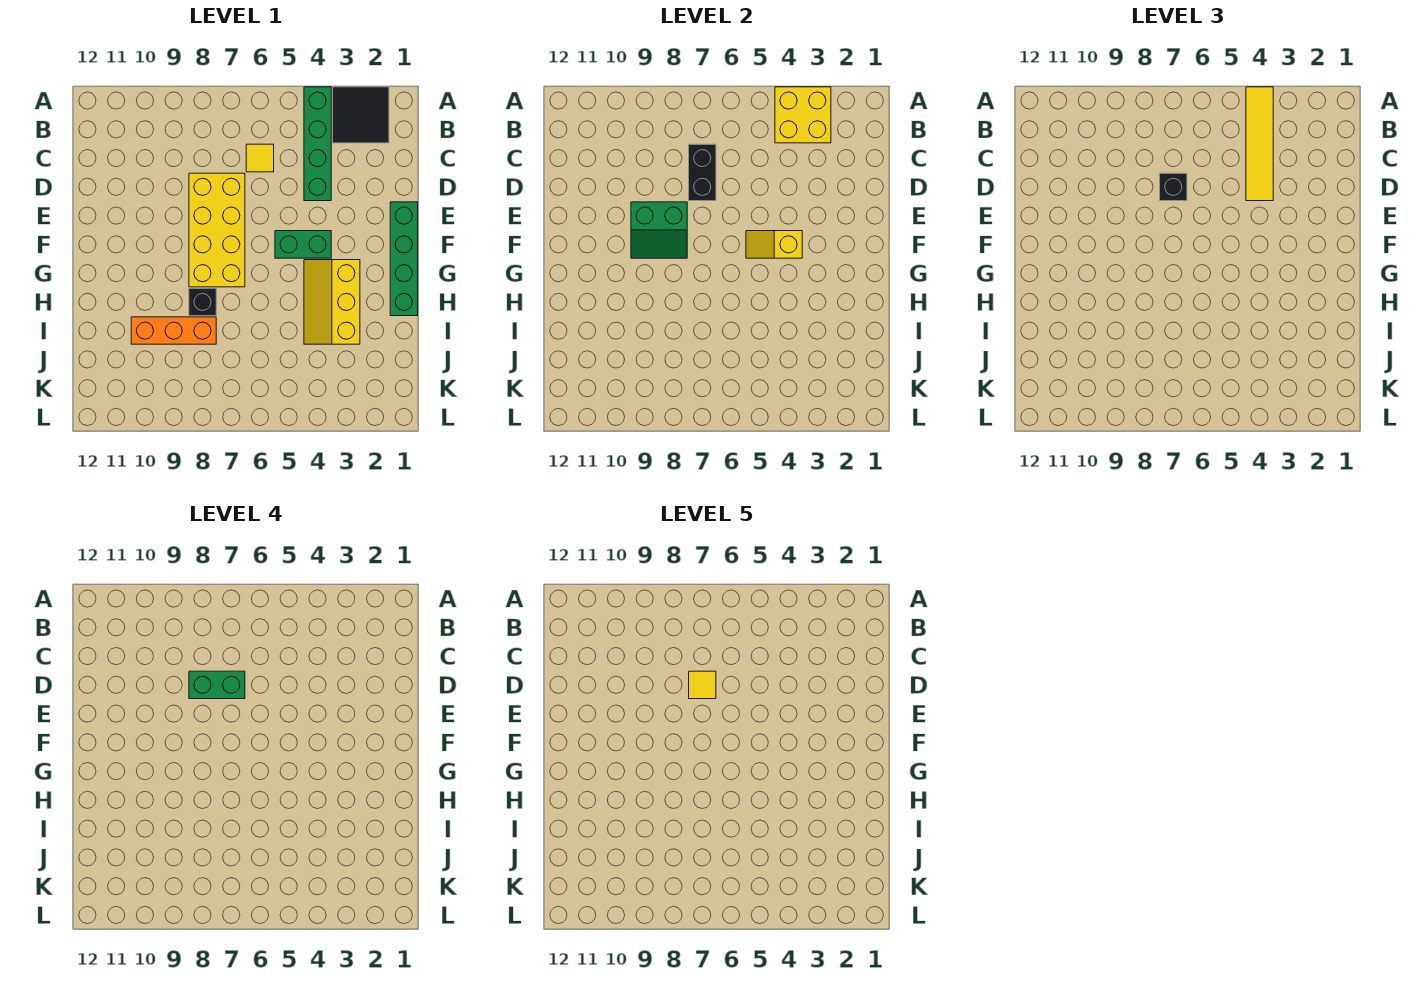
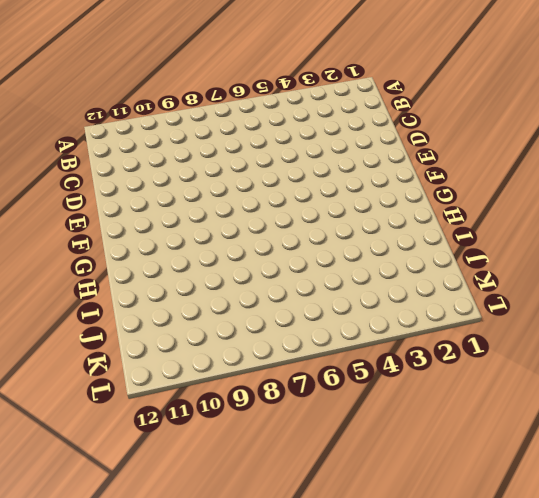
none -> black 2x2 tile [333,87,389,143]
none -> green 1x4 brick [304,87,331,201]
none -> yellow 1x1 tile [246,144,274,172]

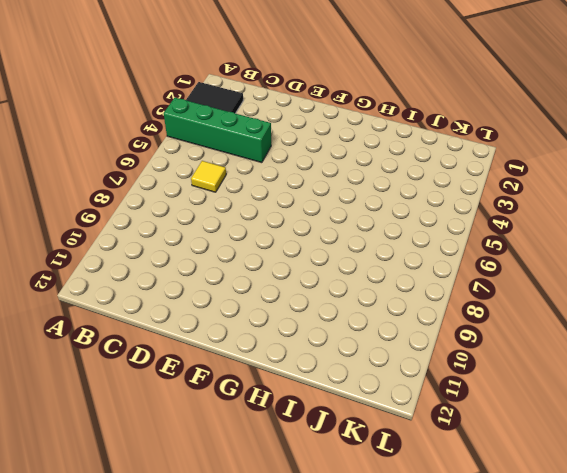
none -> yellow 2x4 brick [189,173,245,287]
none -> green 1x4 brick [390,202,418,316]
none -> green 1x2 brick [275,231,331,258]

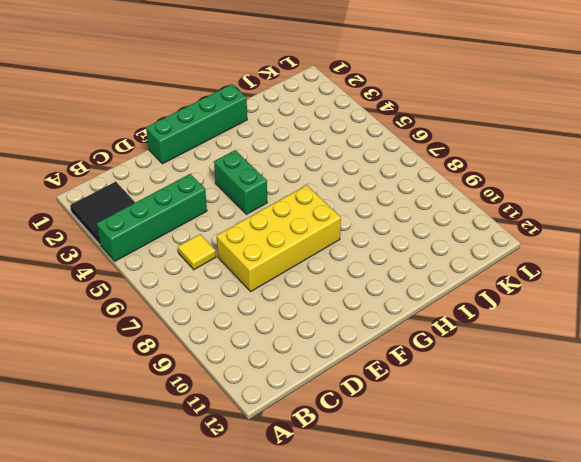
none -> yellow 2x3 slope [304,260,360,344]
none -> black 1x1 brick [189,288,216,316]
none -> orange 1x3 brick [131,317,216,344]

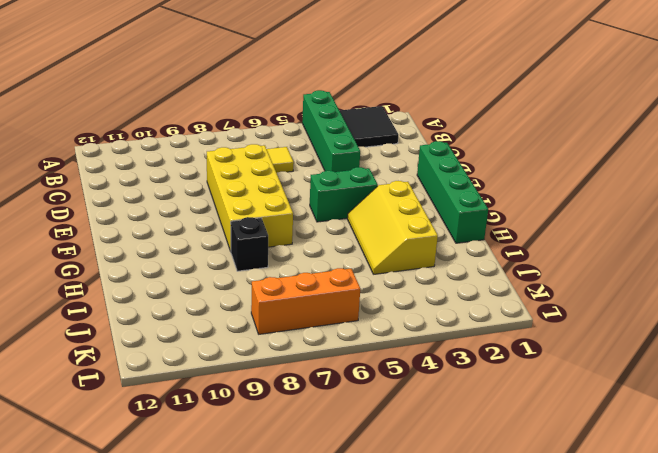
orange 1x3 brick [251,268,360,334] -> orange 1x3 brick moved to [131,317,216,344]
none -> yellow 2x2 brick [775,87,831,143]
none -> black 1x2 brick [689,144,716,201]
none -> green 2x2 slope [631,202,687,258]

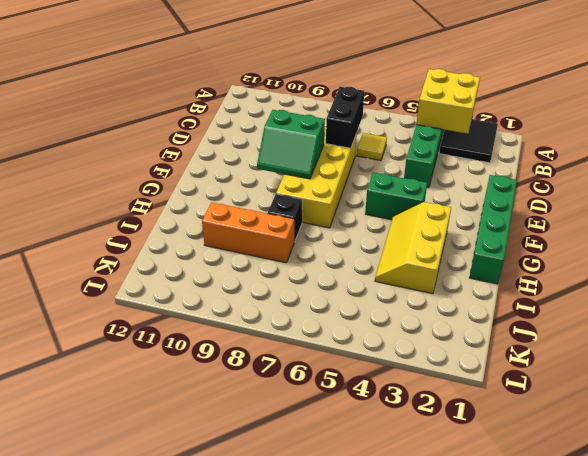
none -> yellow 1x2 slope [746,231,802,258]
none -> yellow 1x4 tile [1246,87,1273,201]
none -> black 1x1 brick [1160,173,1187,201]

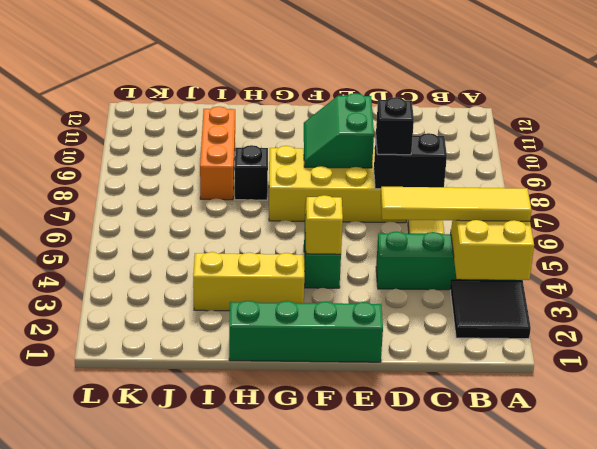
none -> green 1x2 brick [189,671,245,699]
none -> yellow 1x1 tile [689,671,716,699]

